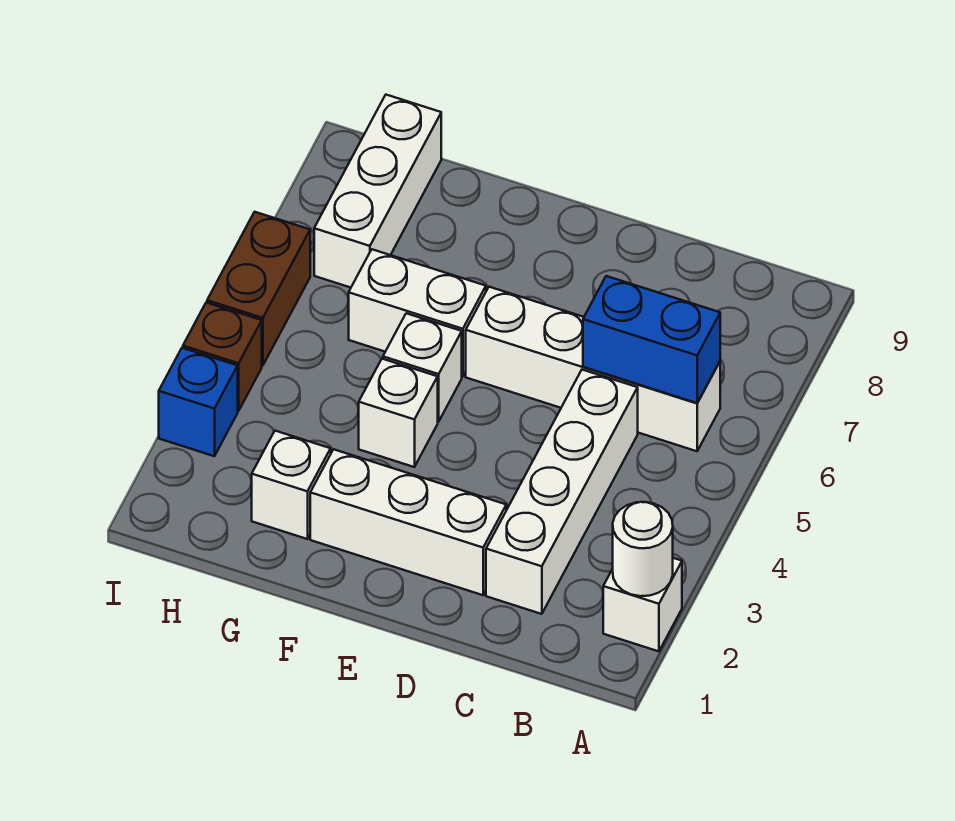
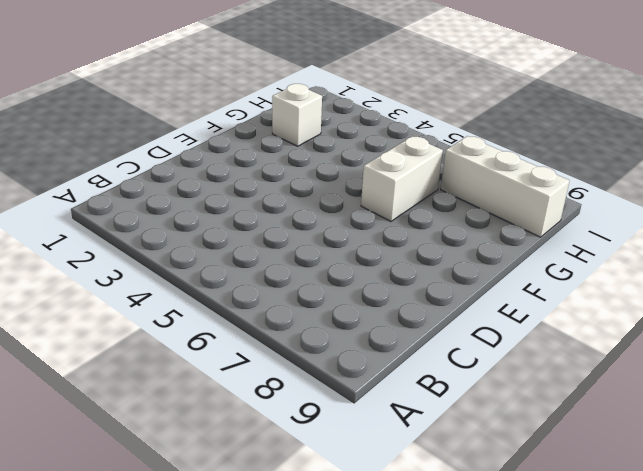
none -> white 1x1 brick [603,558,682,651]
none -> white 1x4 brick [466,287,720,451]
none -> white 1x4 brick [486,370,638,614]

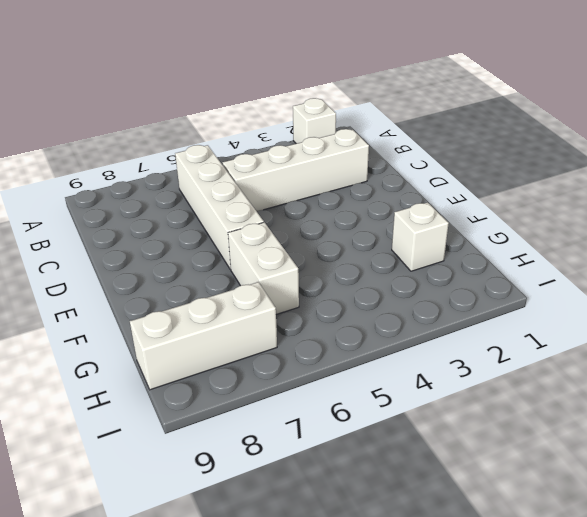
none -> white 1x3 brick [310,449,506,595]
none -> white 1x1 brick [359,359,438,467]
none -> white 1x1 brick [383,313,462,422]

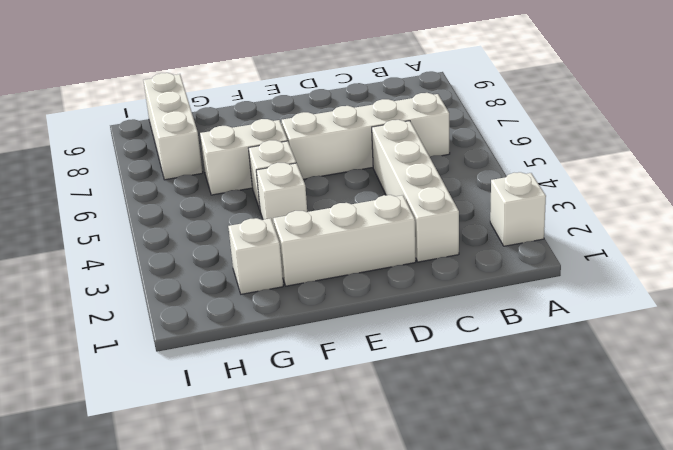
none -> blue 1x1 brick [159,348,238,456]
none -> brown 1x1 brick [183,303,262,411]
none -> brown 1x2 brick [207,212,310,366]

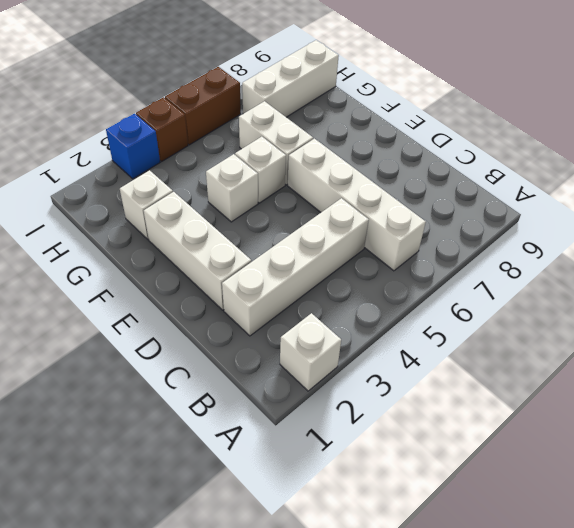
none -> white 1x1 round brick [613,502,673,596]
none -> blue 1x2 brick [583,276,720,403]

